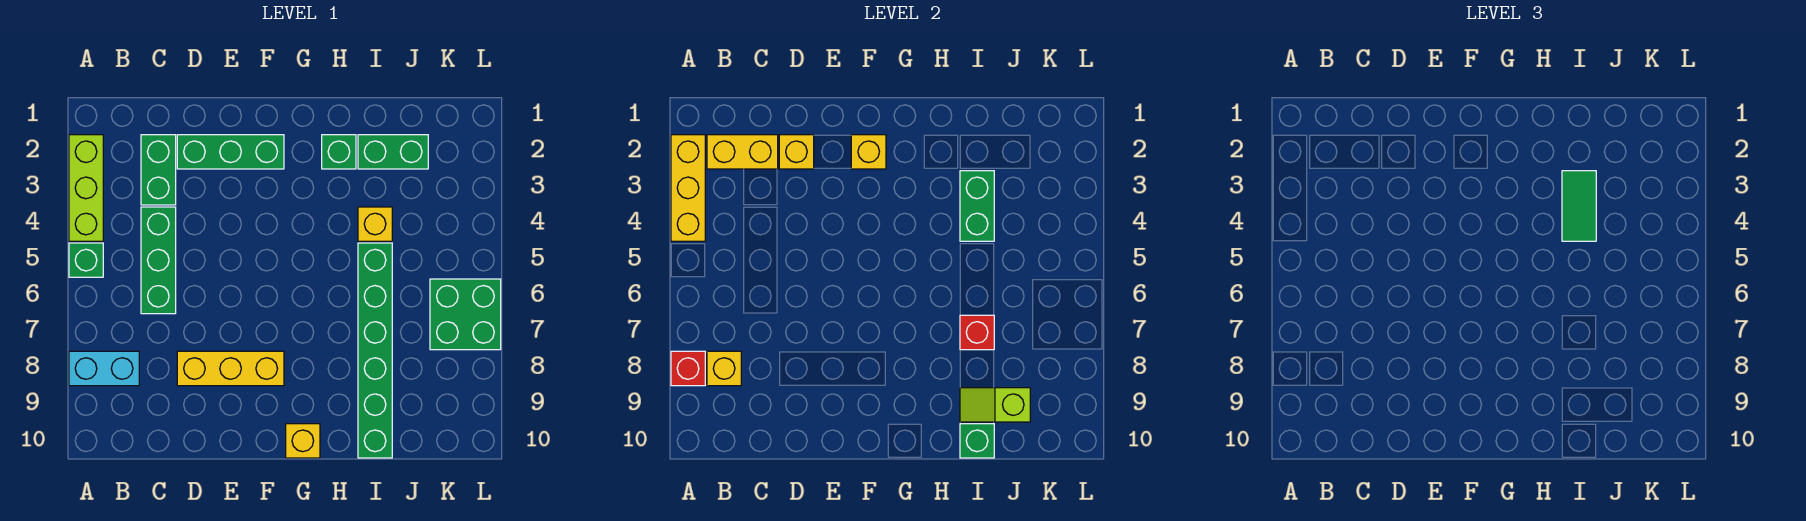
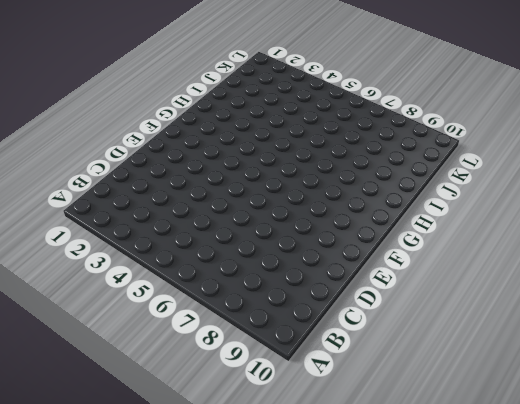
none -> lime 1x3 brick [69,135,103,241]
none -> green 1x1 brick [69,243,103,277]
none -> cyan 1x2 brick [69,351,139,386]

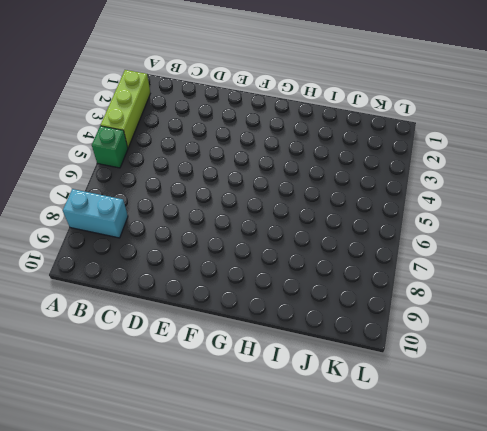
none -> green 1x2 brick [141,135,176,205]
none -> green 1x3 brick [141,207,176,314]
none -> green 1x3 brick [177,135,284,169]

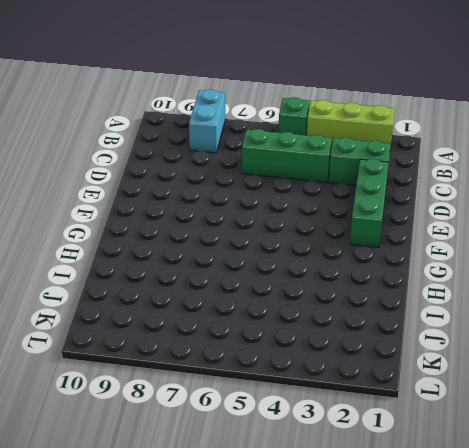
none -> yellow 1x3 brick [177,351,284,386]
none -> yellow 1x1 brick [286,424,320,458]
none -> green 1x1 brick [322,135,356,169]

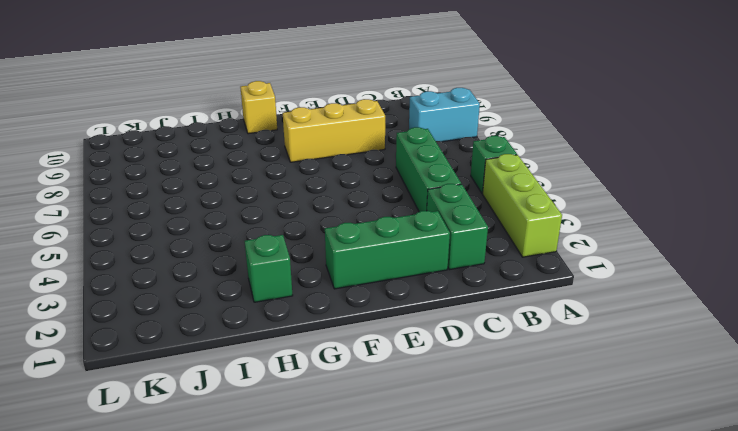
none -> green 1x2 brick [358,135,428,169]
none -> yellow 1x1 brick [358,207,392,241]
none -> green 1x6 brick [358,243,392,458]

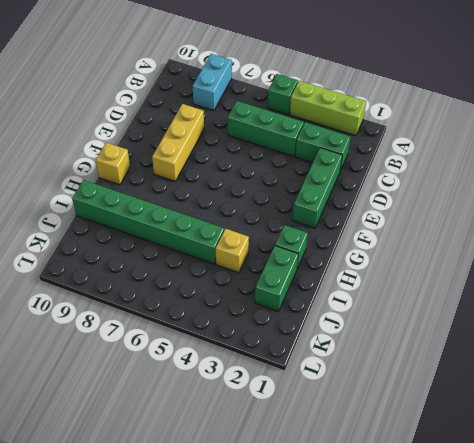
none -> green 2x2 brick [430,279,501,350]
none -> yellow 1x3 brick [671,135,705,241]
none -> red 1x1 brick [671,351,705,386]

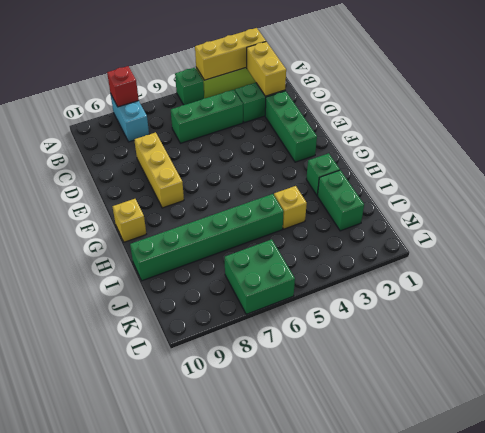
none -> yellow 1x1 brick [707,351,741,386]
none -> yellow 1x1 brick [779,135,814,169]
none -> yellow 1x1 brick [851,135,886,169]

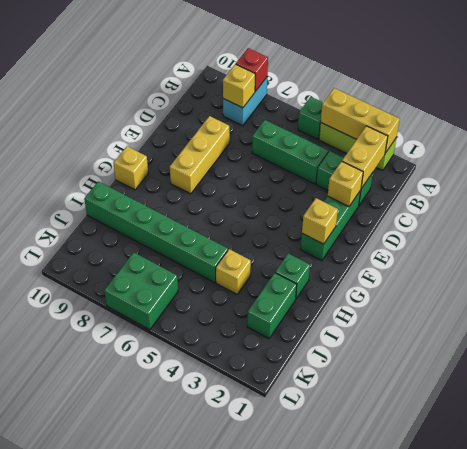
none -> green 1x2 brick [960,171,994,241]
none -> red 1x1 brick [960,315,994,350]
none -> lime 1x2 slope [960,388,1030,422]

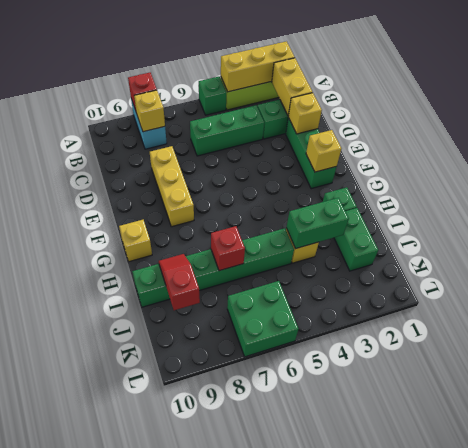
red 1x2 slope [159,254,200,310] -> lime 1x2 slope [960,388,1030,422]
none -> green 1x1 brick [960,424,994,458]
none -> green 1x2 tile [1562,171,1596,241]

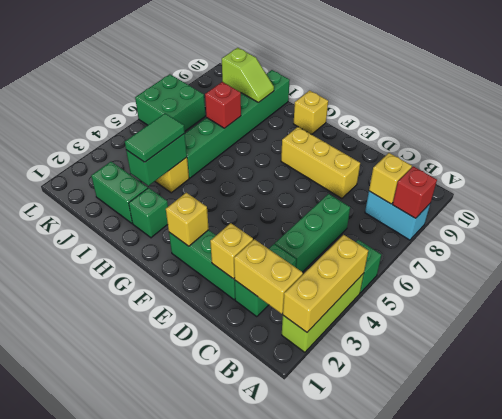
none -> green 1x1 brick [960,424,994,458]

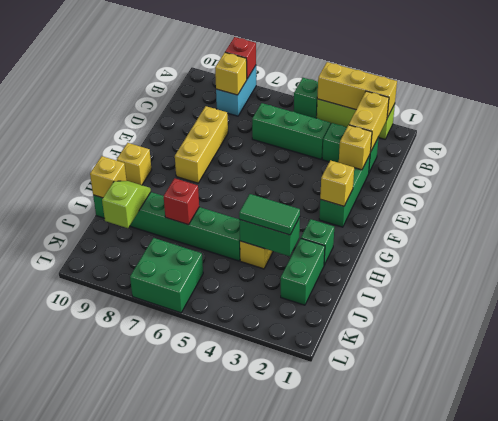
yellow 1x1 brick [90,156,126,198] -> green 1x1 brick [960,424,994,458]

